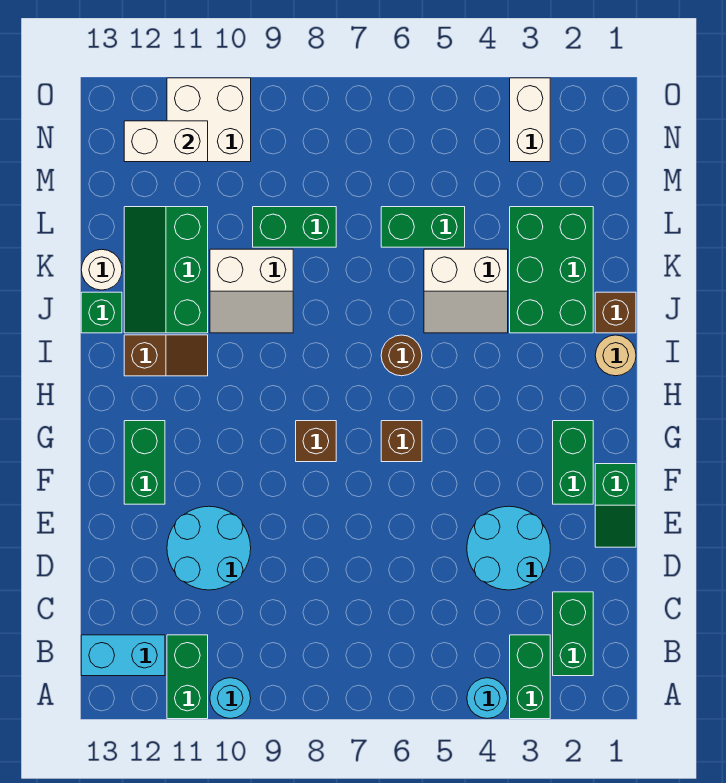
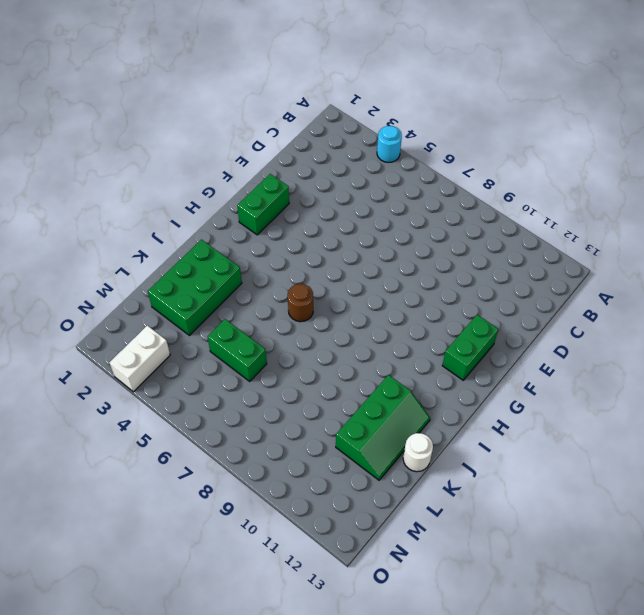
none -> green 1x2 brick [510,635,550,719]
none -> cyan 1x1 round brick [210,678,251,719]
none -> green 1x2 brick [167,635,208,719]

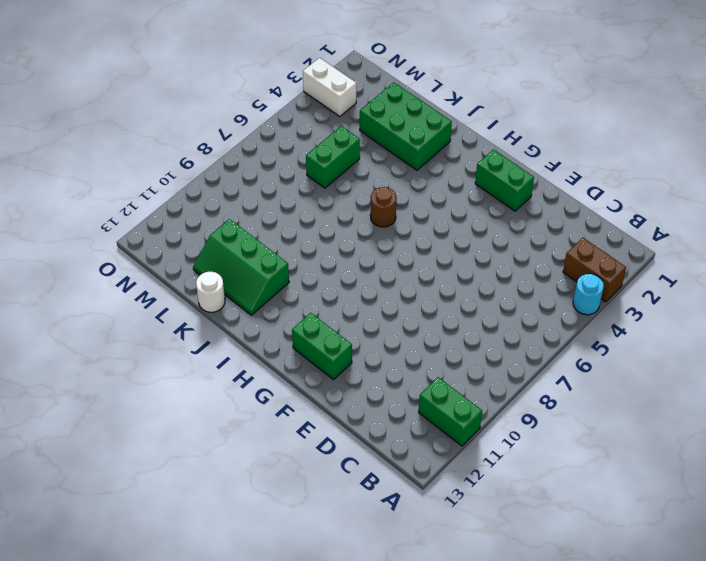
brown 1x2 brick [563,238,626,302] -> green 1x2 brick [510,635,550,719]
none -> cyan 1x1 round brick [210,678,251,719]
none -> green 1x2 brick [553,592,593,676]
none -> cyan 1x2 brick [81,635,165,676]

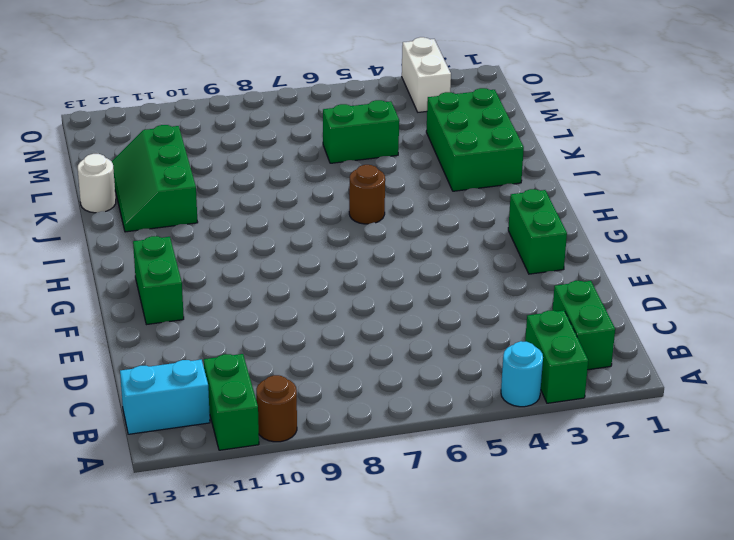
brown 1x1 round brick [256,375,297,442] -> cyan 1x1 round brick [210,678,251,719]
none -> cyan 2x2 round brick [467,506,550,590]
none -> cyan 2x2 round brick [167,506,251,590]
none -> green 1x2 slope [595,464,636,547]

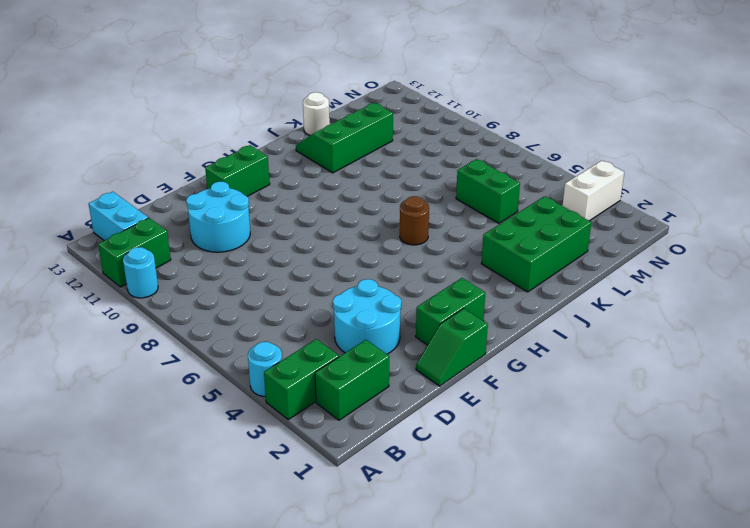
none -> brown 1x1 brick [381,421,422,462]
none -> brown 1x1 brick [296,421,336,462]
none -> tan 1x1 round brick [595,335,636,376]

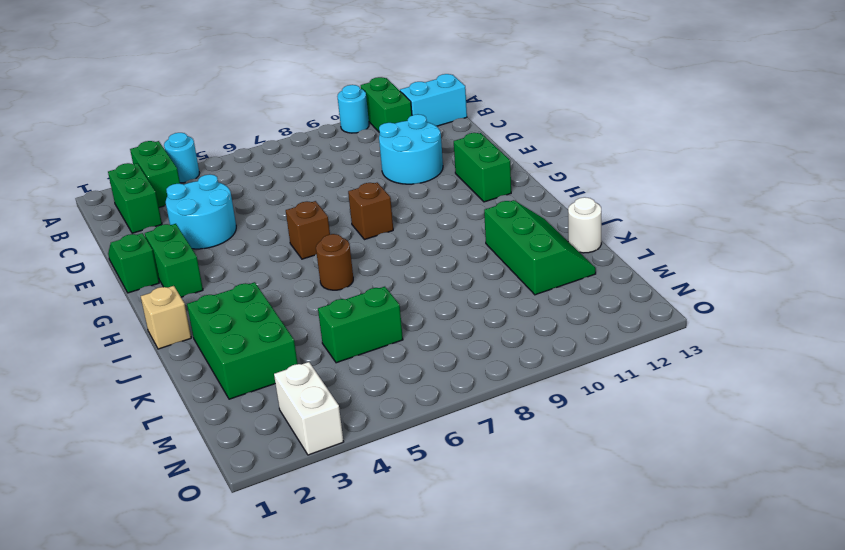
tan 1x1 brick [141,286,191,349] -> tan 1x1 round brick [595,335,636,376]
none -> brown 1x2 slope [124,335,208,376]
none -> brown 1x1 brick [595,292,636,333]
none -> white 2x2 slope [424,249,508,333]

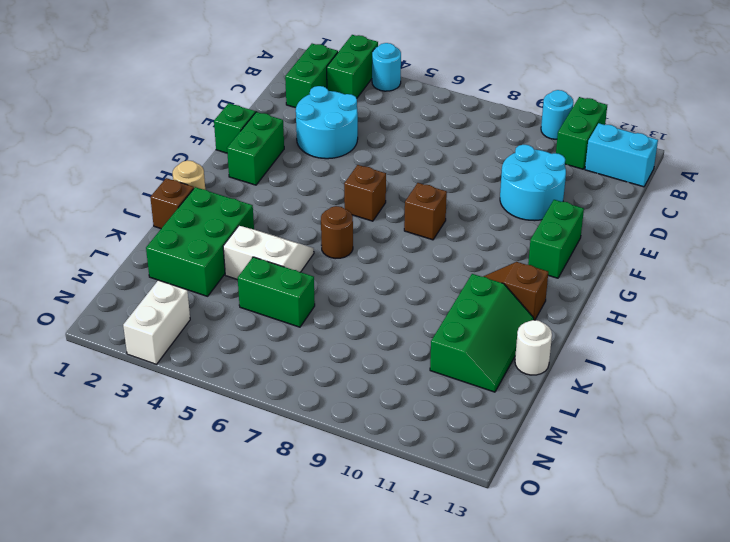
none -> white 2x2 slope [210,249,293,333]
none -> green 1x1 brick [81,292,122,333]
none -> green 1x2 brick [253,207,336,247]

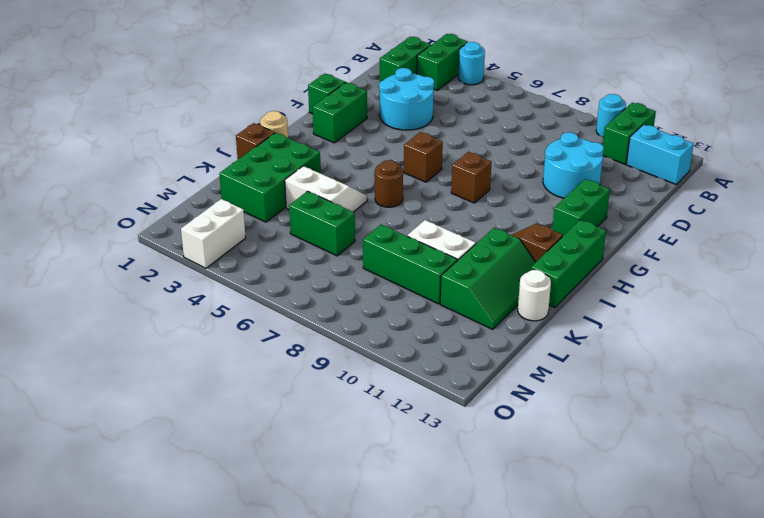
green 1x3 brick [531,220,606,308] -> green 1x1 brick [81,292,122,333]
green 1x3 brick [363,225,457,304] -> green 1x2 brick [253,207,336,247]
none -> white 2x2 brick [167,78,251,162]
none -> white 1x2 brick [124,121,208,162]

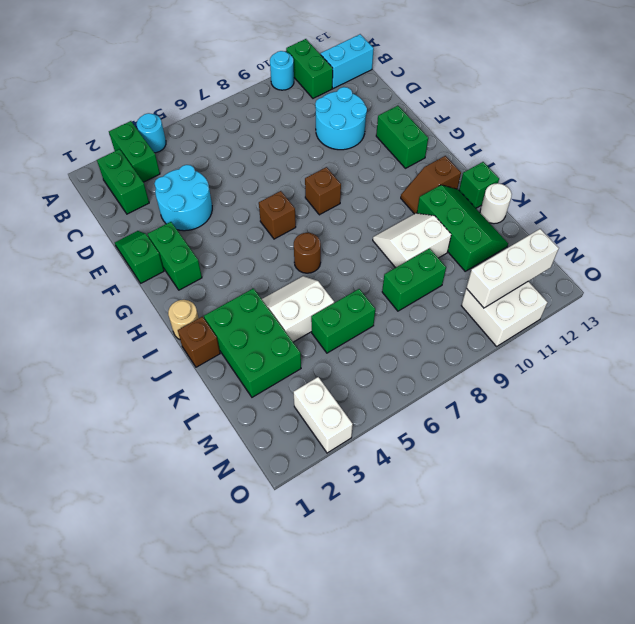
white 1x3 brick [466,229,559,308] -> white 1x2 brick [124,121,208,162]

